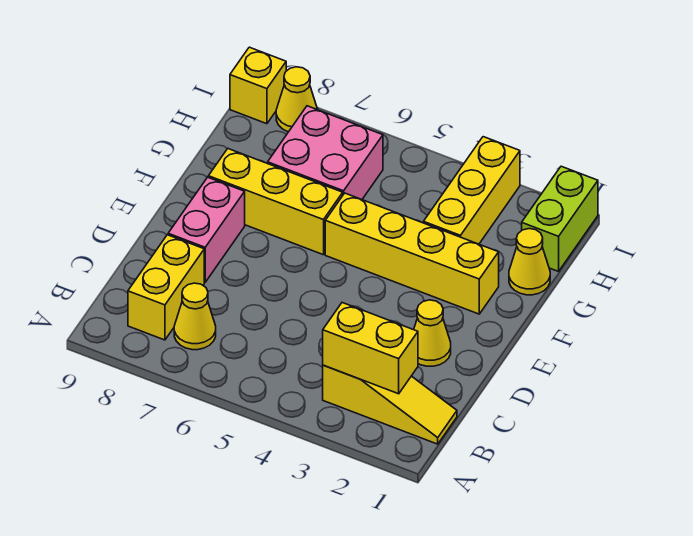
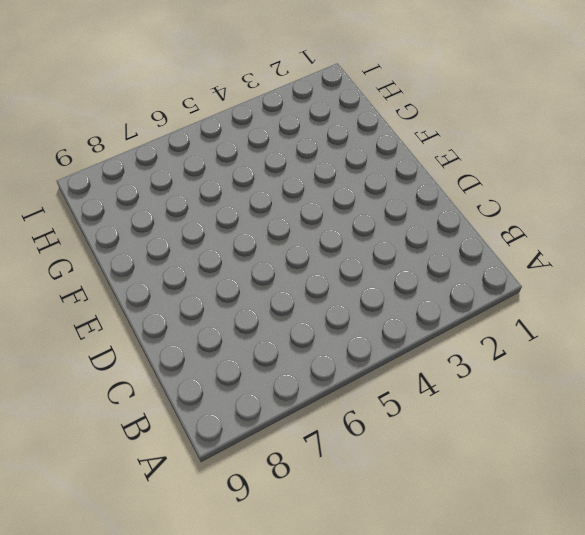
none -> yellow 1x3 slope [323,365,457,444]
none -> yellow 1x1 cone [174,283,216,350]
none -> yellow 1x2 brick [128,235,204,340]

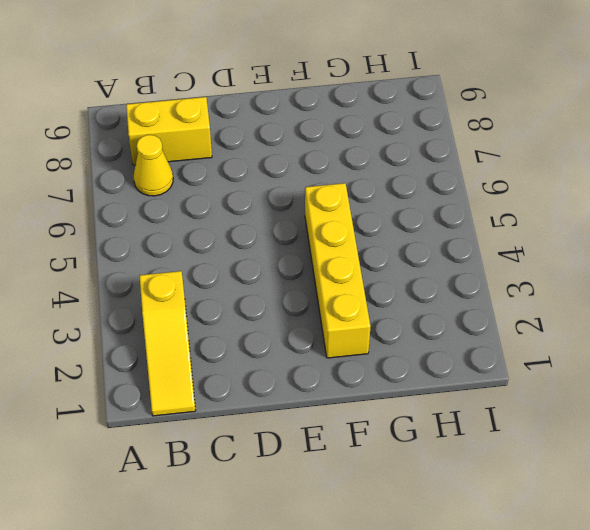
none -> yellow 1x1 cone [414,300,451,366]
none -> pink 1x2 brick [168,177,245,282]
none -> yellow 1x3 brick [208,149,343,255]

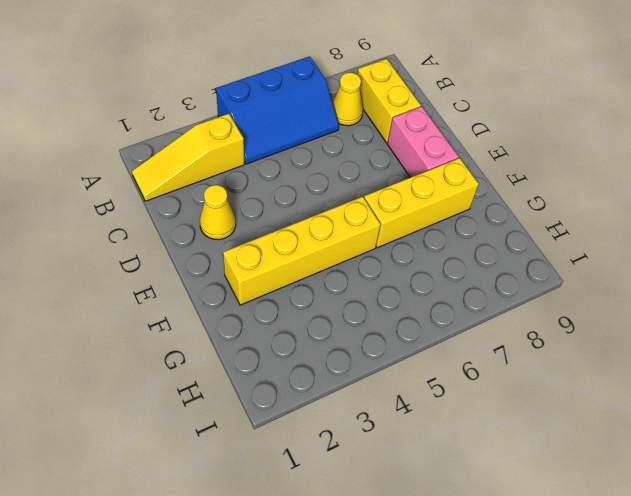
blue 2x3 slope [216,56,339,164] -> none
none -> yellow 1x1 cone [509,229,550,295]
none -> yellow 1x3 brick [423,137,520,244]
none -> pink 2x2 brick [268,106,383,199]

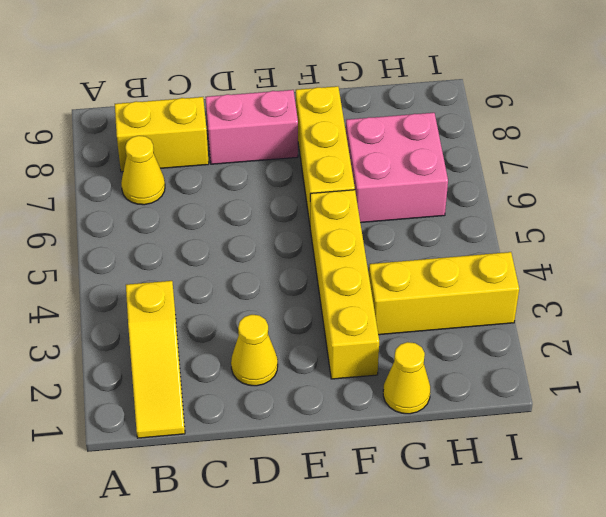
none -> lime 1x2 brick [522,166,598,271]
none -> yellow 1x1 cone [276,67,318,132]
none -> yellow 1x1 brick [230,47,286,124]

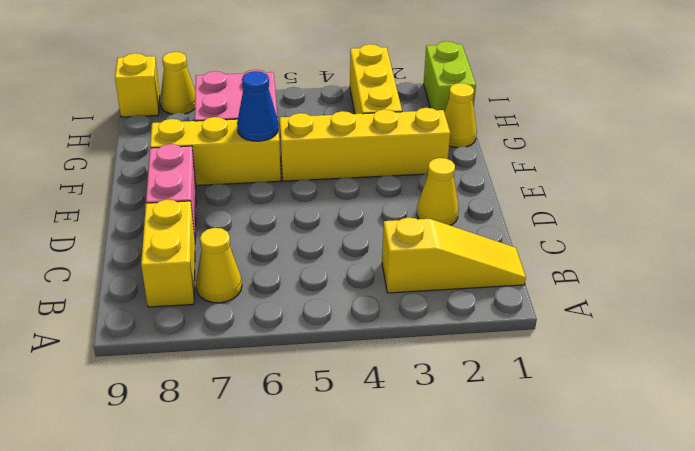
blue 1x1 cone [237,71,278,141] -> none
none -> yellow 1x2 brick [323,303,418,394]

